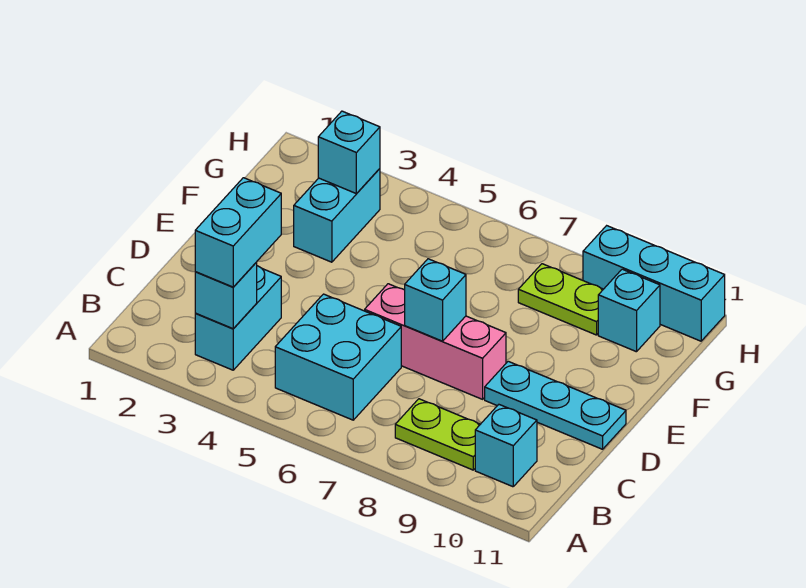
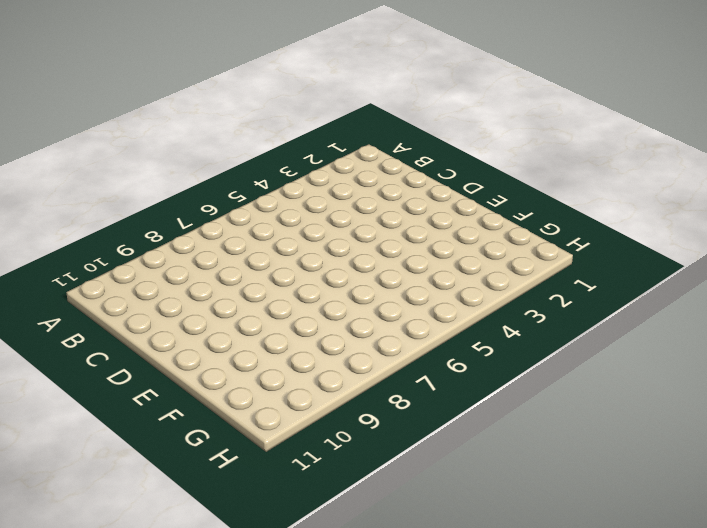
none -> cyan 1x2 brick [195,266,281,370]
none -> cyan 2x2 brick [275,294,401,420]
none -> lime 1x2 plate [395,399,480,470]

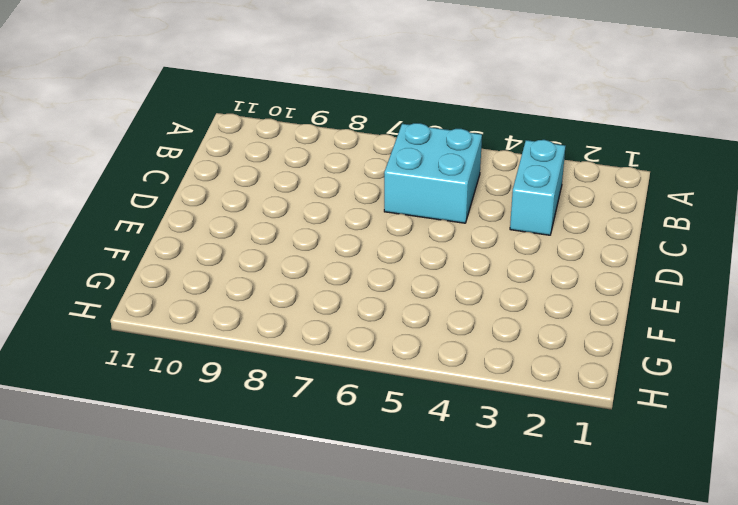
none -> lime 1x2 plate [395,399,480,470]
none -> cyan 1x1 brick [475,405,537,487]
none -> pink 1x3 brick [365,284,506,399]

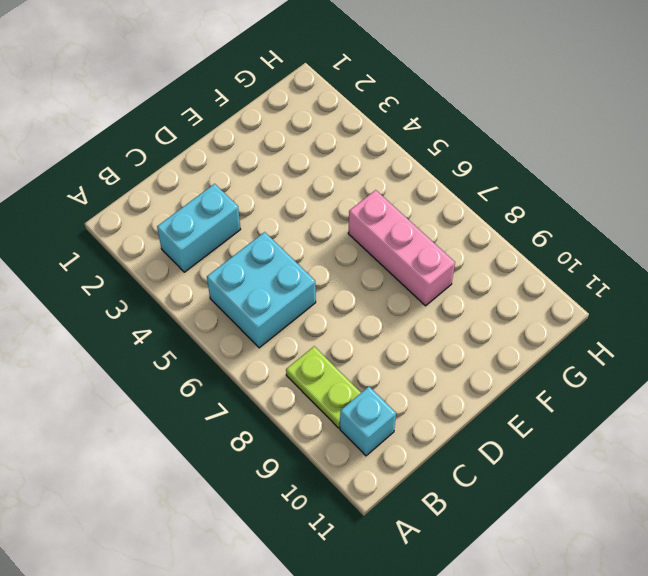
pink 1x3 brick [348,190,455,306] -> pink 1x3 brick moved to [365,284,506,399]
none -> cyan 1x3 plate [485,361,626,449]
none -> cyan 1x2 brick [294,169,380,262]
none -> lime 1x2 plate [518,264,603,335]

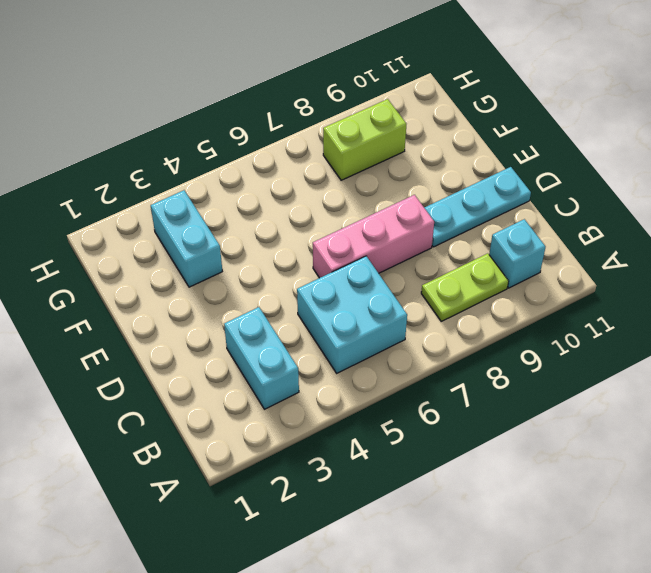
lime 1x2 brick [323,99,406,180] -> lime 1x2 plate [518,264,603,335]
none -> cyan 1x1 brick [598,269,660,352]
none -> cyan 1x3 brick [583,226,725,341]
none -> cyan 1x1 brick [195,262,257,329]

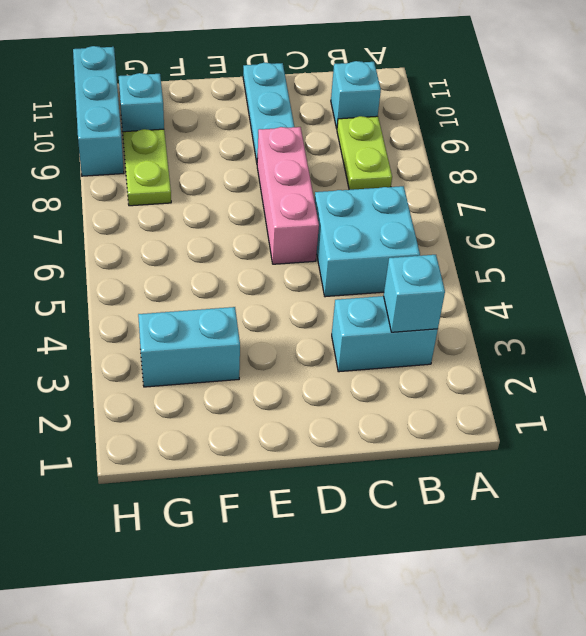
none -> cyan 1x1 brick [405,259,466,341]
none -> cyan 1x1 brick [318,111,380,194]
none -> cyan 1x2 brick [195,178,281,287]

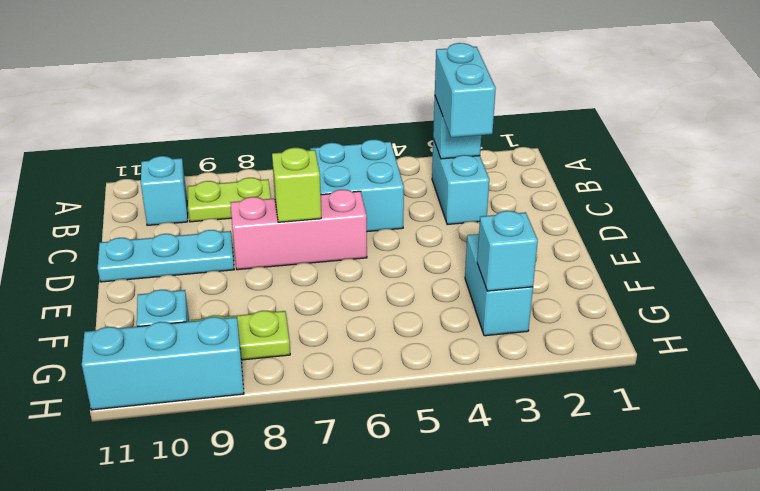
lime 1x1 brick [272,148,321,222] -> cyan 1x1 brick [405,259,466,341]

